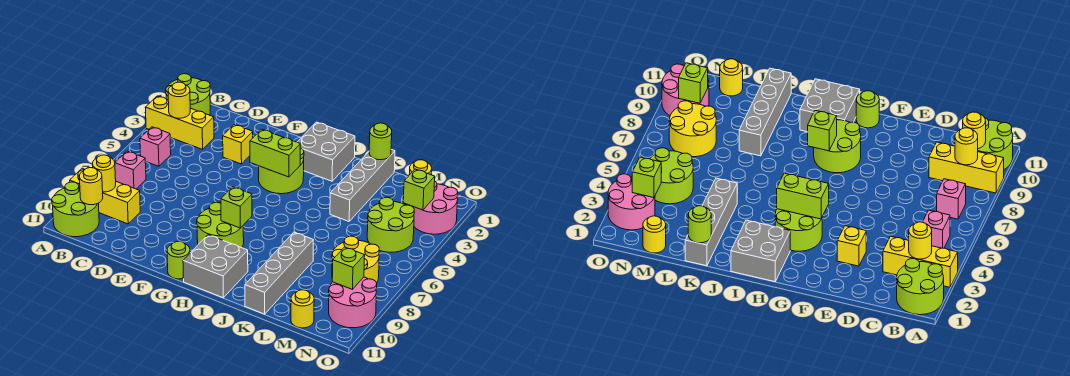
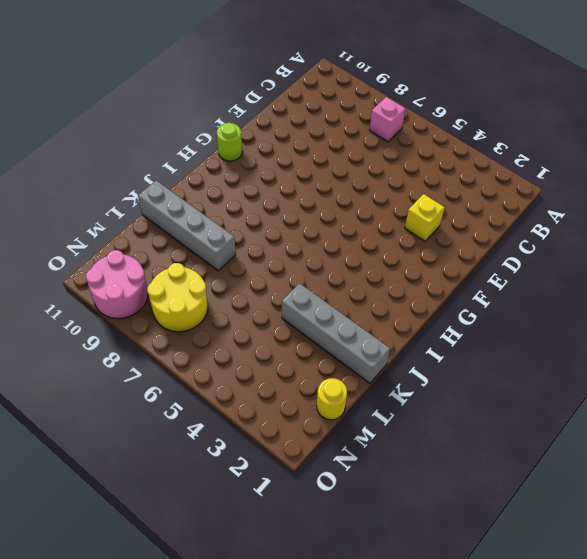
none -> lime 2x2 round brick [166,74,210,115]
none -> yellow 1x3 brick [146,96,214,149]
none -> yellow 1x3 brick [70,168,140,224]

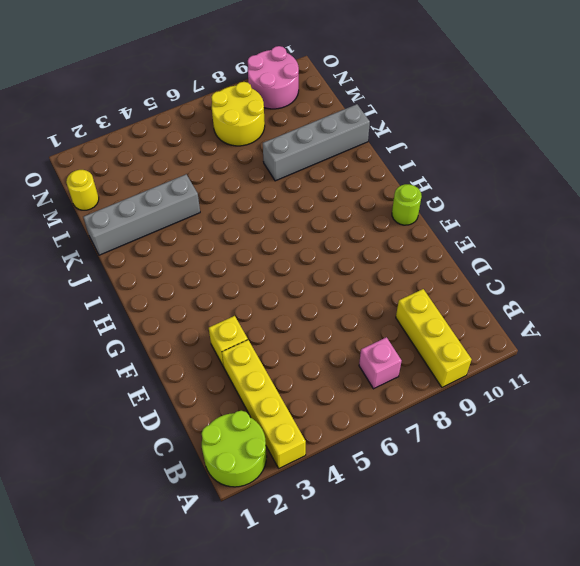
yellow 1x4 brick [222,340,306,468] -> yellow 1x3 brick [146,96,214,149]
none -> lime 2x2 round brick [52,182,99,237]
none -> pink 1x1 brick [140,127,171,166]
none -> lime 2x2 round brick [259,148,304,194]

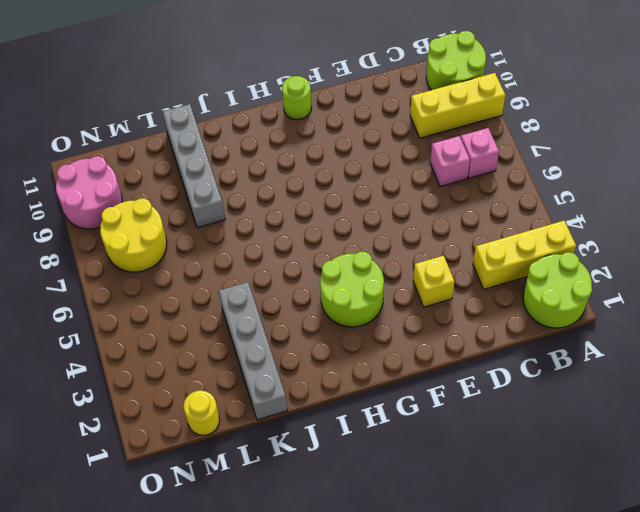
pink 1x1 brick [430,136,470,187] -> pink 1x1 brick moved to [140,127,171,166]
none -> lime 2x2 round brick [197,202,244,248]
none -> grey 2x2 brick [298,122,355,181]
none -> grey 2x2 brick [183,235,248,298]

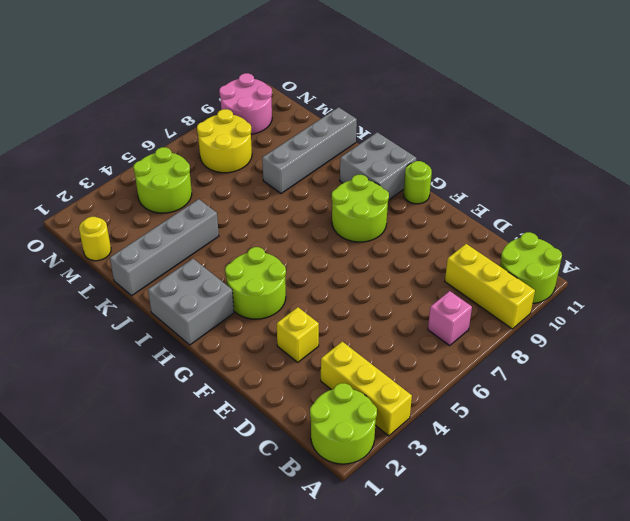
none -> pink 1x1 brick [140,127,171,166]
none -> yellow 1x1 round brick [291,290,314,328]
none -> pink 2x2 round brick [412,182,458,234]

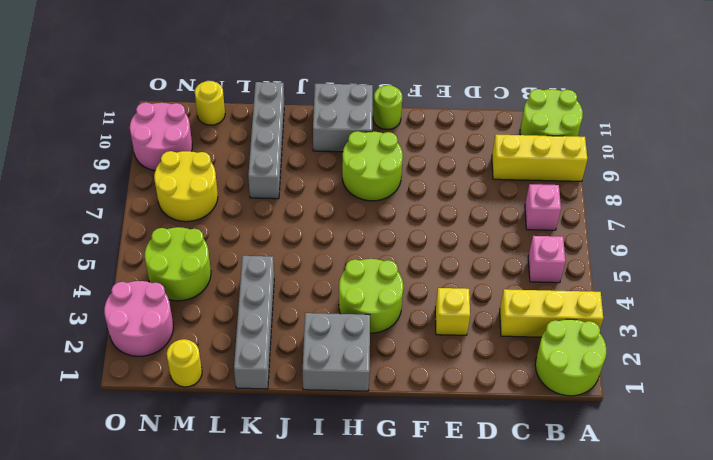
none -> yellow 1x1 round brick [168,82,190,118]
none -> yellow 1x1 round brick [93,155,116,192]
none -> yellow 1x1 round brick [79,168,103,205]

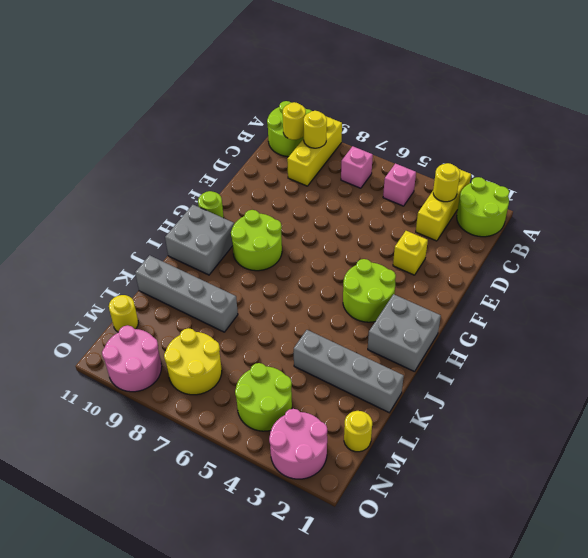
none -> lime 1x2 brick [250,129,300,177]
none -> lime 1x1 brick [221,187,252,228]
none -> lime 1x1 round brick [369,123,392,160]

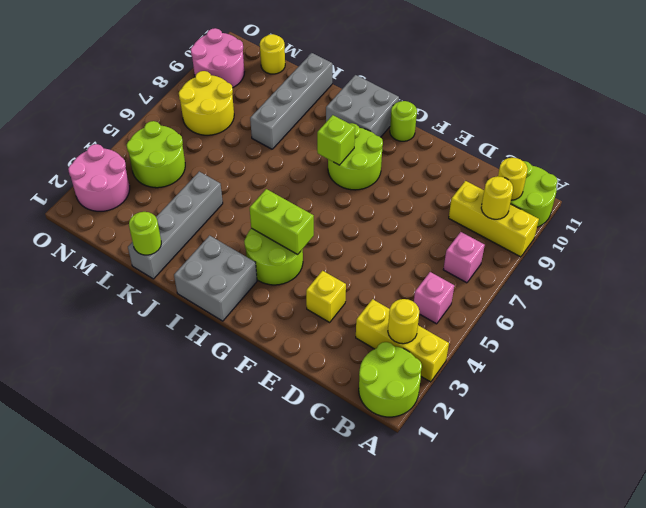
none -> yellow 1x1 round brick [409,160,432,175]
none -> lime 1x1 brick [403,169,435,210]
none -> lime 1x1 brick [332,247,365,289]

